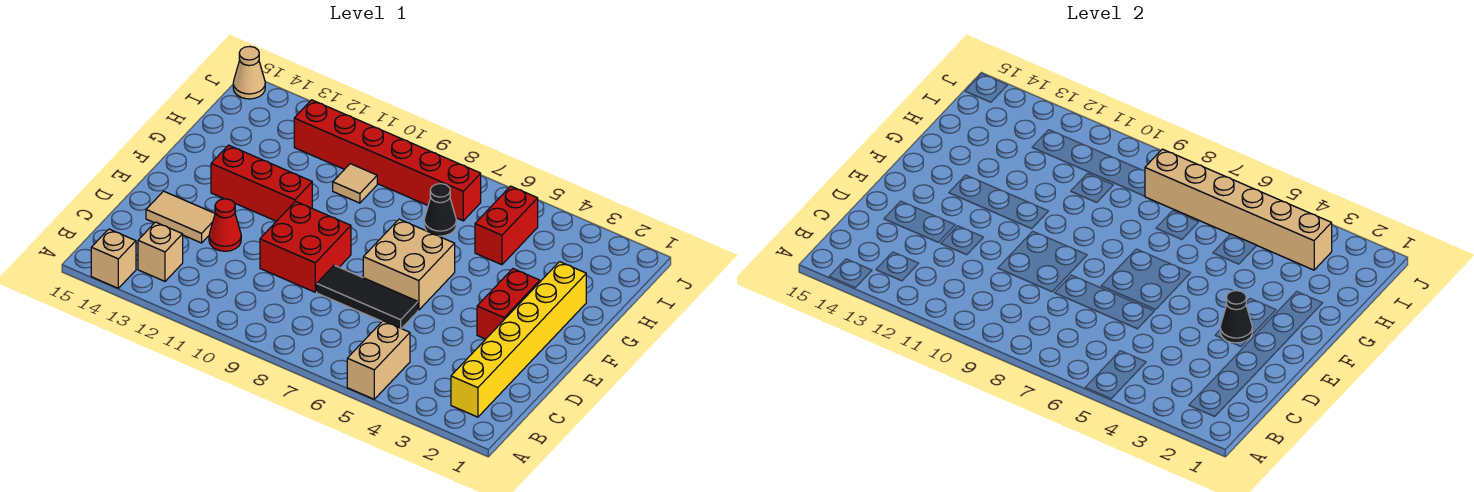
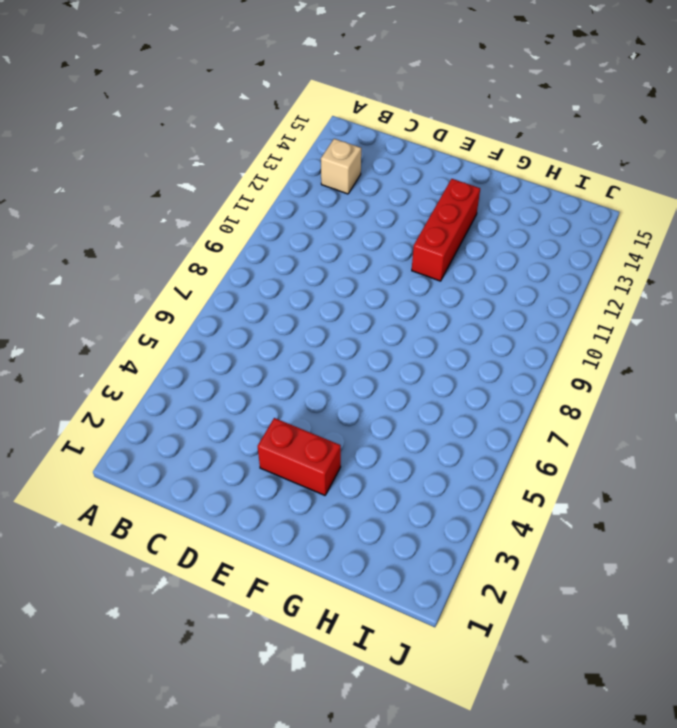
none -> tan 1x2 brick [347,321,410,399]
none -> tan 1x1 brick [91,229,136,288]
none -> yellow 1x6 brick [451,262,586,417]

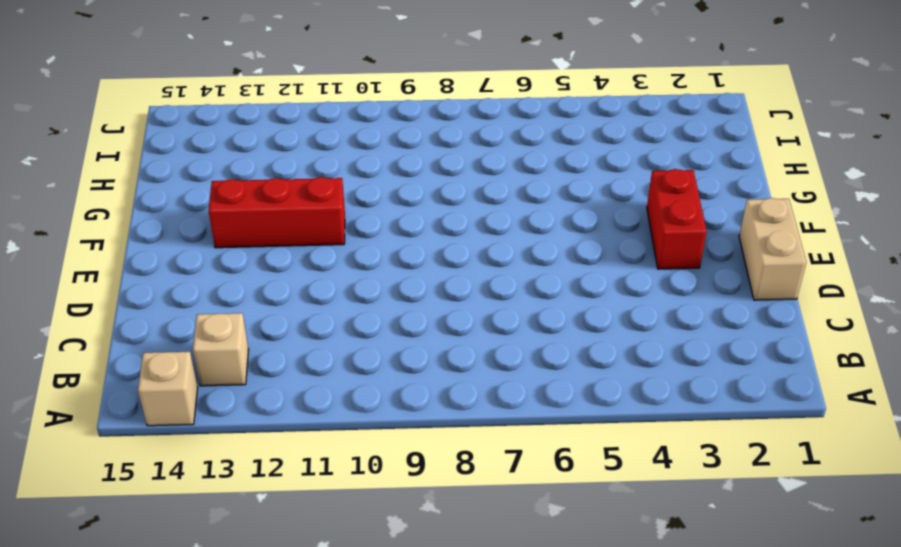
tan 1x2 brick [739,198,806,300] -> tan 1x2 brick moved to [347,321,410,399]
none -> yellow 1x6 brick [451,262,586,417]
none -> black 1x3 tile [317,265,418,329]
none -> red 2x2 brick [260,201,351,292]

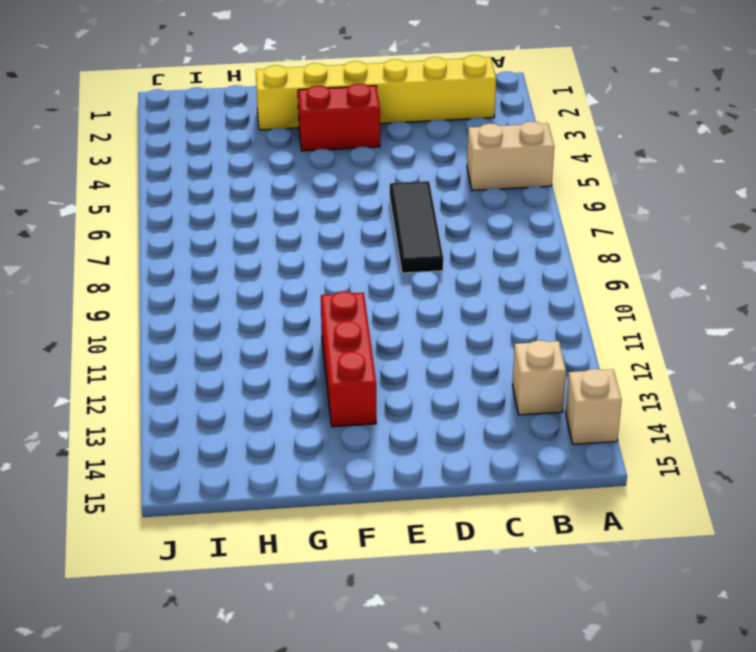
none -> red 2x2 brick [260,201,351,292]
none -> red 1x1 cone [209,199,241,251]
none -> tan 1x2 tile [146,191,215,243]

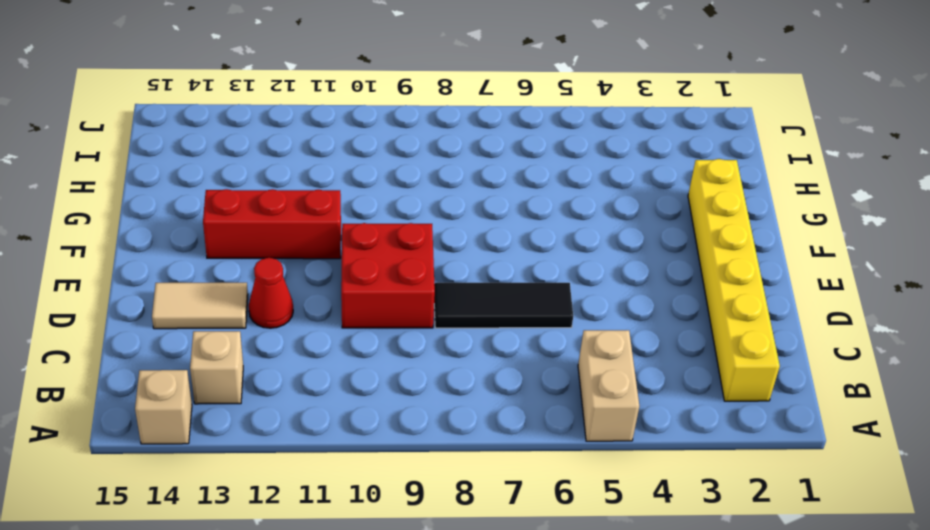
none -> red 1x2 brick [477,269,540,339]
none -> tan 2x2 brick [363,219,455,310]
none -> red 1x2 brick [475,186,538,265]

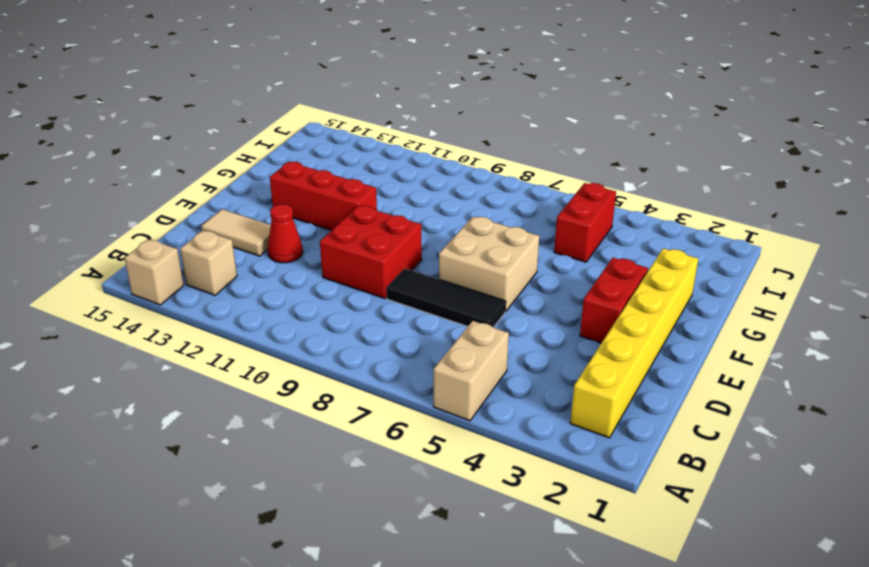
none -> black 1x1 cone [424,184,456,236]
none -> tan 1x1 tile [333,164,377,203]
none -> red 1x6 brick [294,100,481,221]

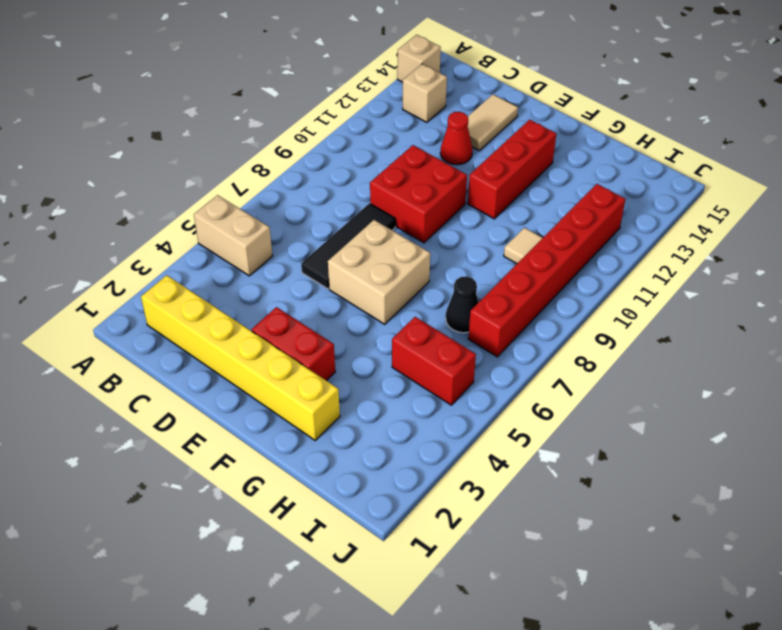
none -> tan 1x1 cone [233,46,265,99]
none -> black 1x1 cone [1220,291,1252,343]
none -> tan 1x6 brick [1145,149,1332,270]

